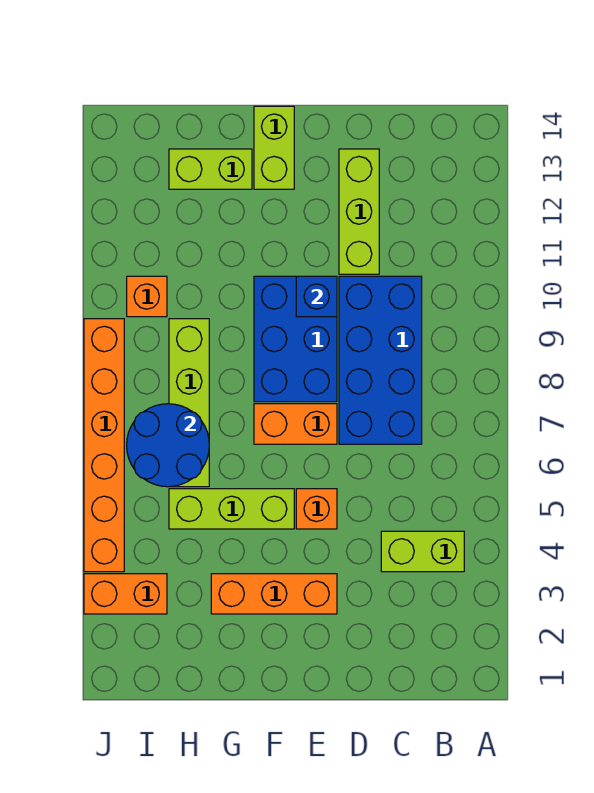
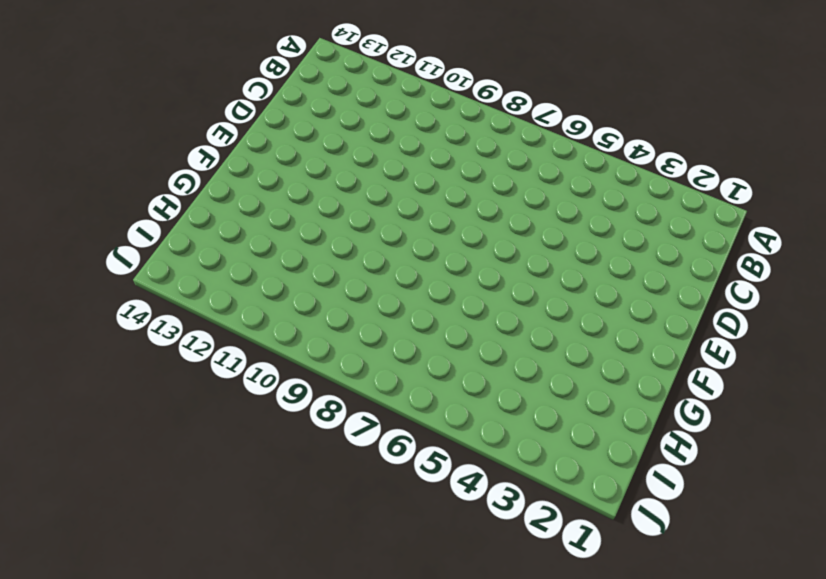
none -> lime 1x2 brick [381,531,464,572]
none -> blue 2x4 brick [339,276,422,444]
none -> lime 1x3 brick [339,149,379,274]

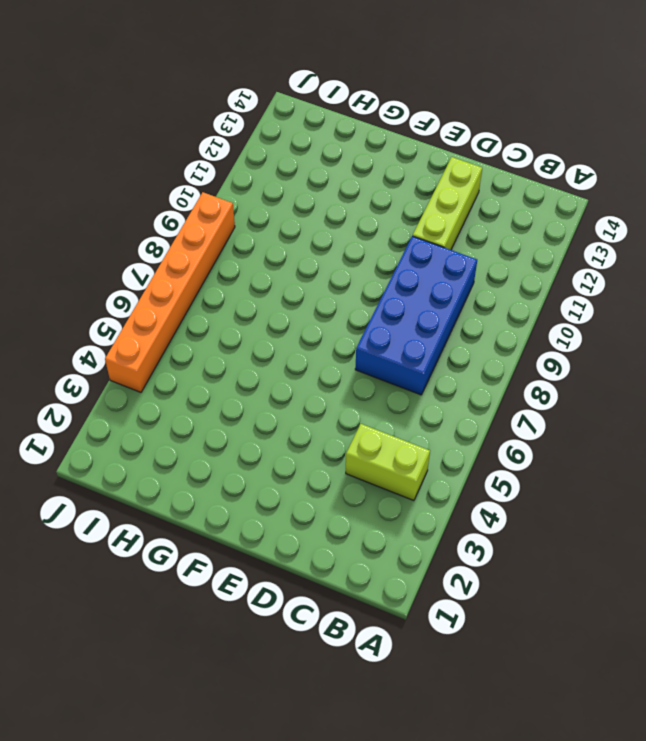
none -> orange 1x3 brick [211,574,337,614]
none -> orange 1x1 brick [296,489,337,529]
none -> orange 1x2 brick [254,404,337,444]

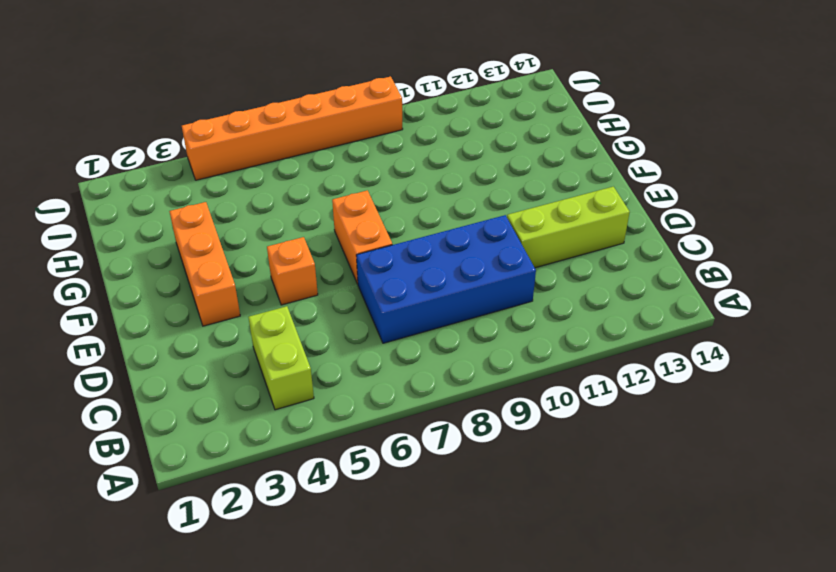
none -> blue 2x3 brick [254,276,337,402]
none -> lime 1x3 brick [169,489,294,529]
none -> lime 1x2 brick [254,106,294,189]

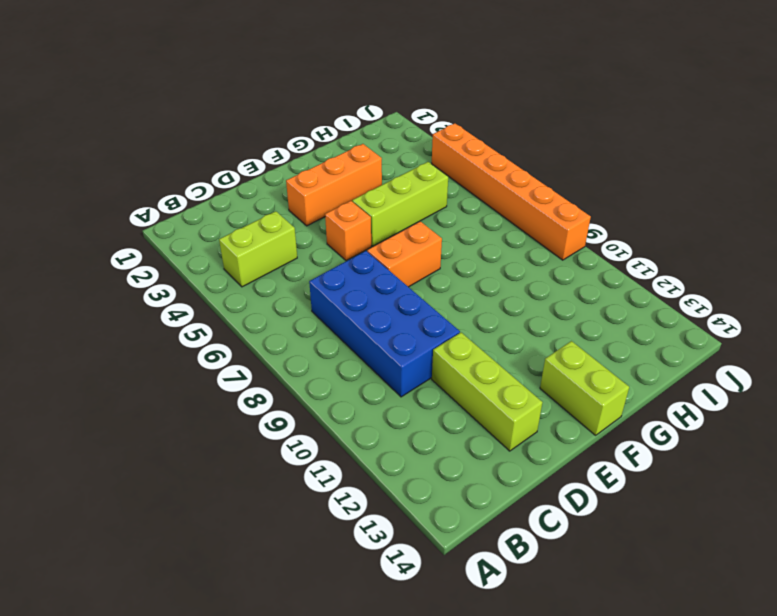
none -> blue 2x3 brick [254,276,337,402]
none -> lime 1x2 brick [169,149,252,189]
none -> lime 1x4 brick [169,319,209,487]

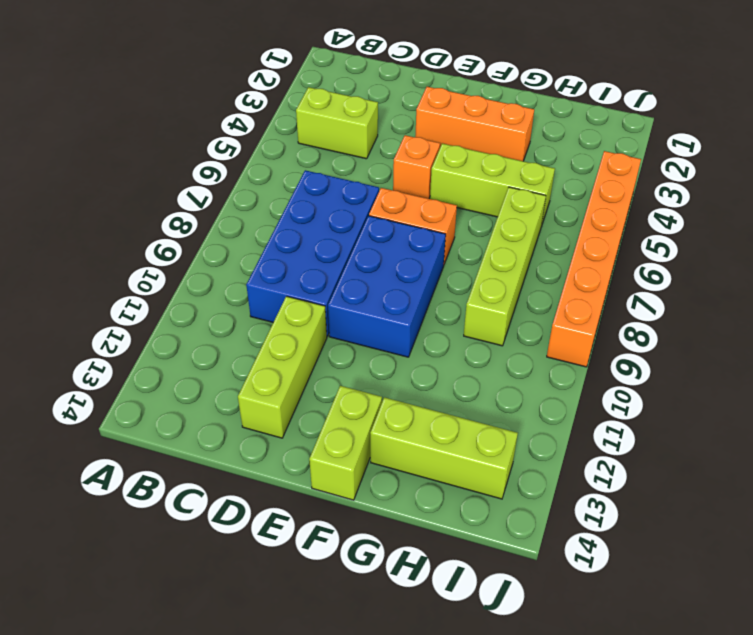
lime 1x3 brick [370,397,518,499] -> lime 1x2 brick [169,149,252,189]
none -> orange 1x2 brick [84,574,167,614]
none -> orange 1x1 brick [127,276,167,317]
none -> blue 1x1 brick [296,276,337,317]

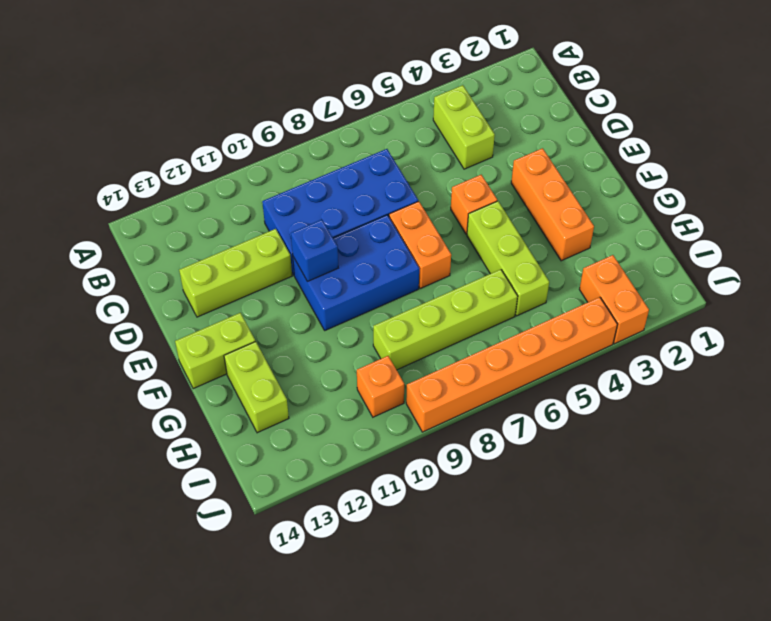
none -> blue 2x2 round brick [127,404,209,487]

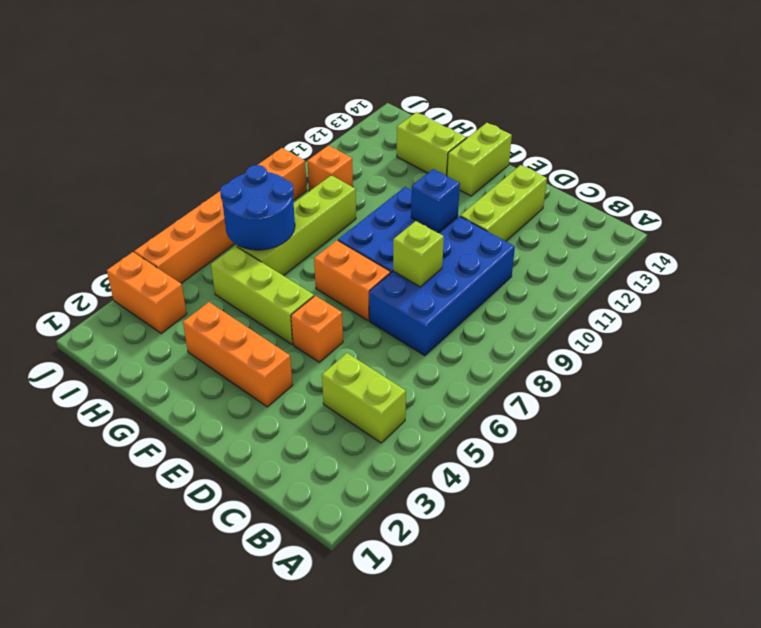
lime 1x1 brick [393,221,444,287] -> none

